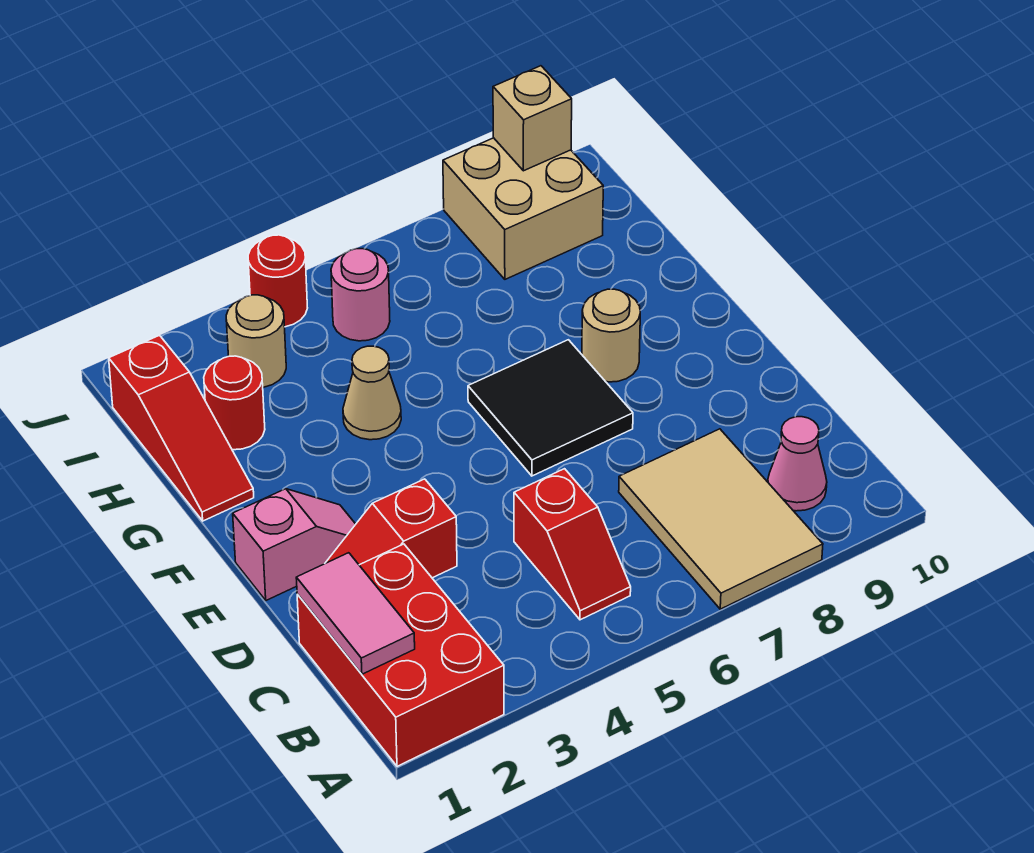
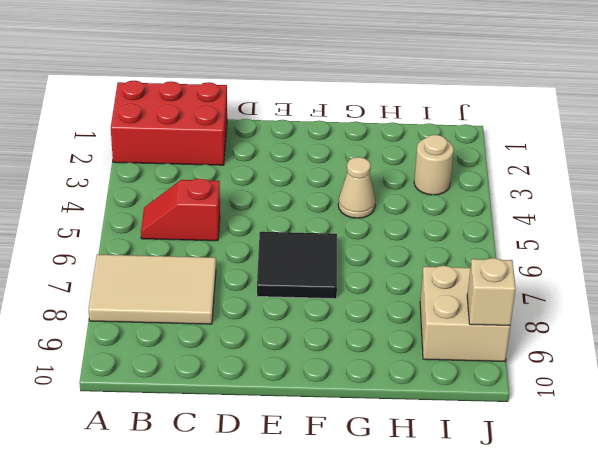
none -> pink 1x1 cone [768,417,827,511]
none -> red 1x2 slope [326,479,457,578]
none -> pink 1x2 slope [233,489,356,600]

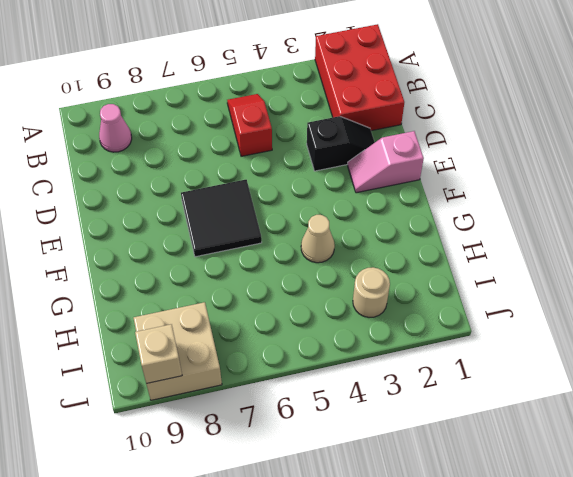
black 1x2 slope [307,116,375,171] -> red 1x2 slope [326,479,457,578]
none -> tan 2x3 tile [619,429,823,609]
none -> tan 1x1 round brick [582,289,640,382]
none -> red 1x3 slope [109,335,254,521]

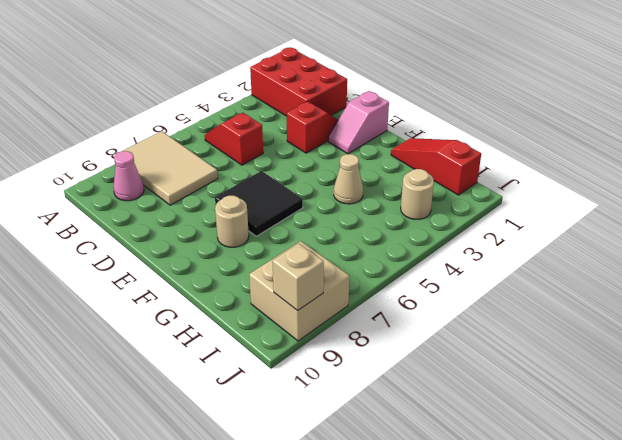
none -> red 1x1 round brick [204,356,265,450]
none -> pink 1x1 round brick [331,249,390,341]
none -> red 1x1 round brick [248,235,307,327]

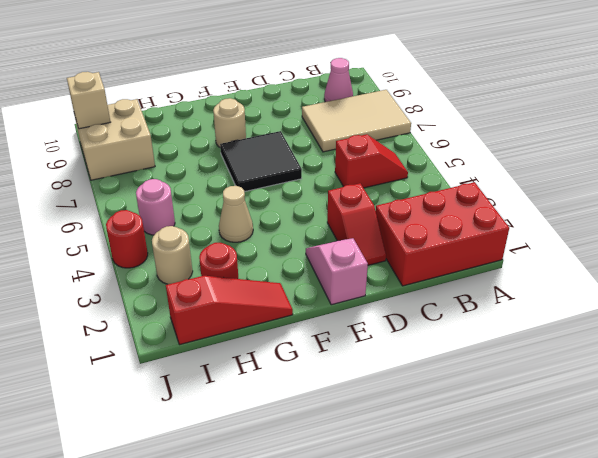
none -> pink 1x2 tile [296,553,415,674]

